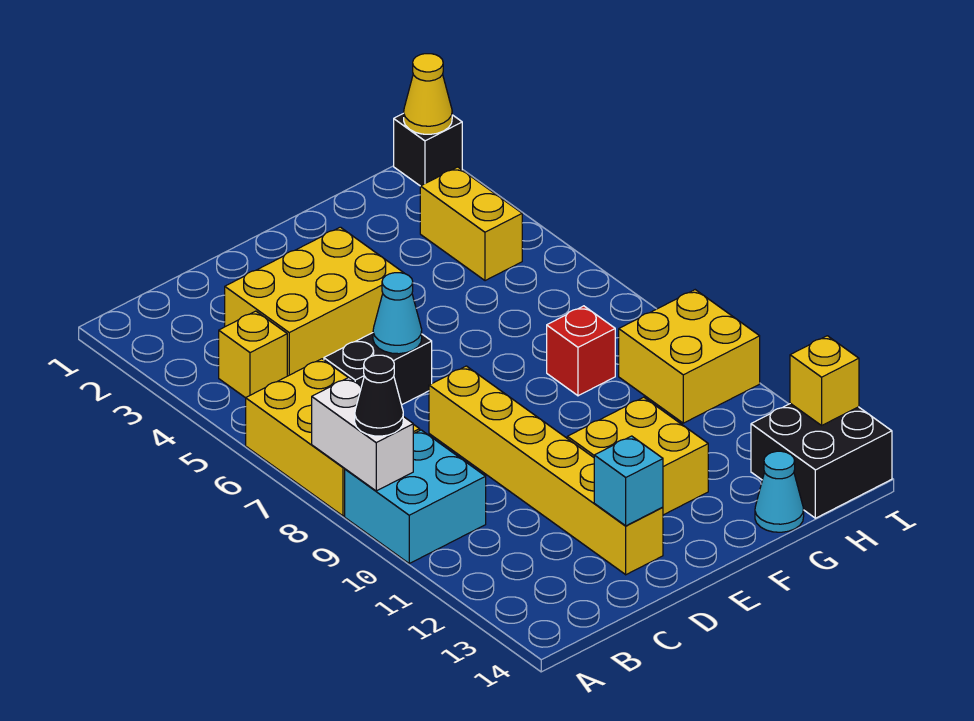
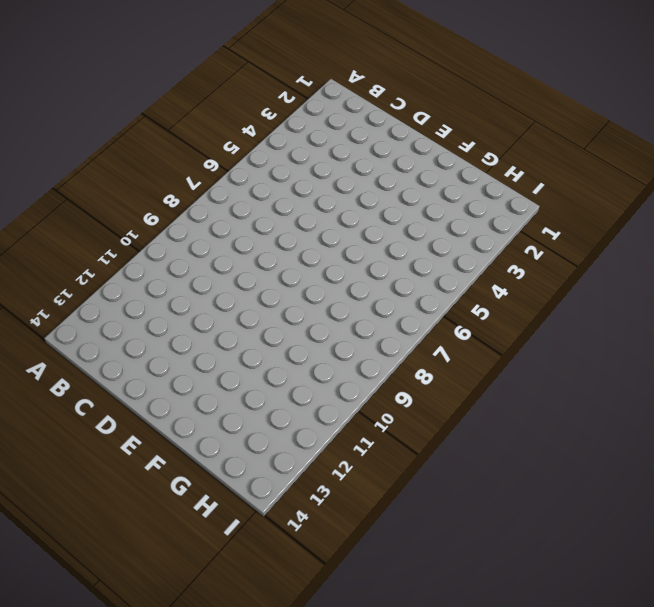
none -> yellow 2x3 brick [246,359,420,516]
none -> cyan 2x2 brick [345,430,486,563]
none -> yellow 1x1 brick [219,311,287,398]

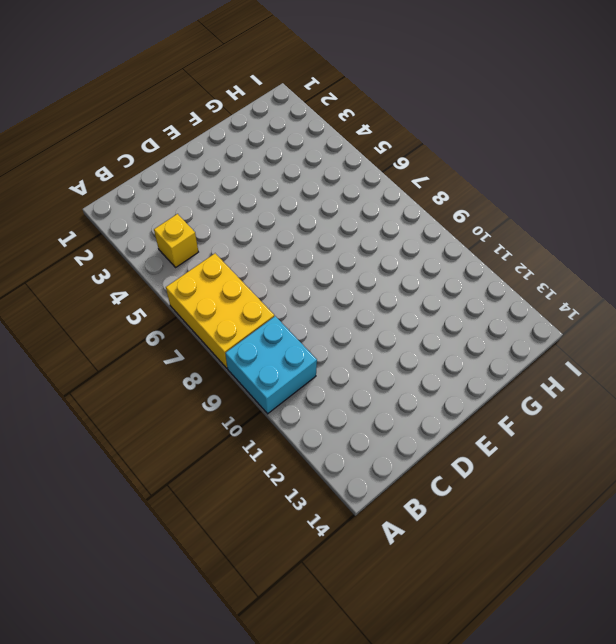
none -> yellow 2x3 brick [225,227,405,376]
none -> black 1x2 brick [324,333,432,405]
none -> yellow 1x6 brick [429,366,663,575]

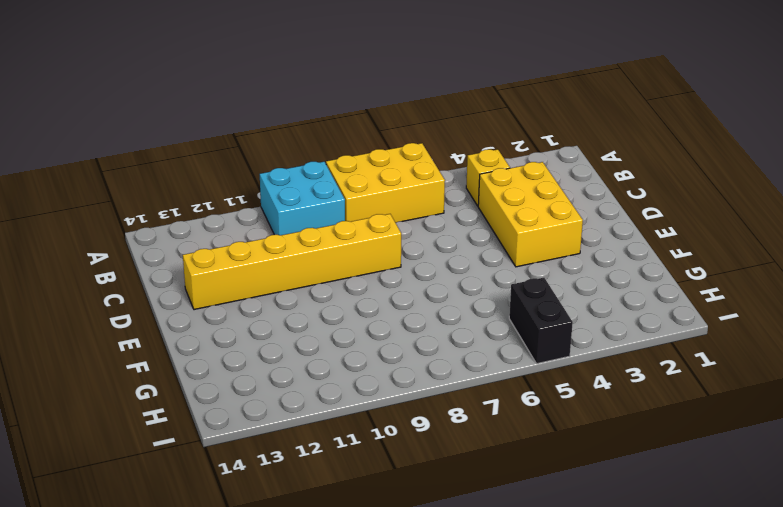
black 1x2 brick [509,278,573,364] -> black 1x2 brick moved to [324,333,432,405]
none -> yellow 2x2 brick [567,397,708,515]
none -> red 1x1 brick [547,306,615,396]
none -> cyan 1x1 cone [755,451,804,532]

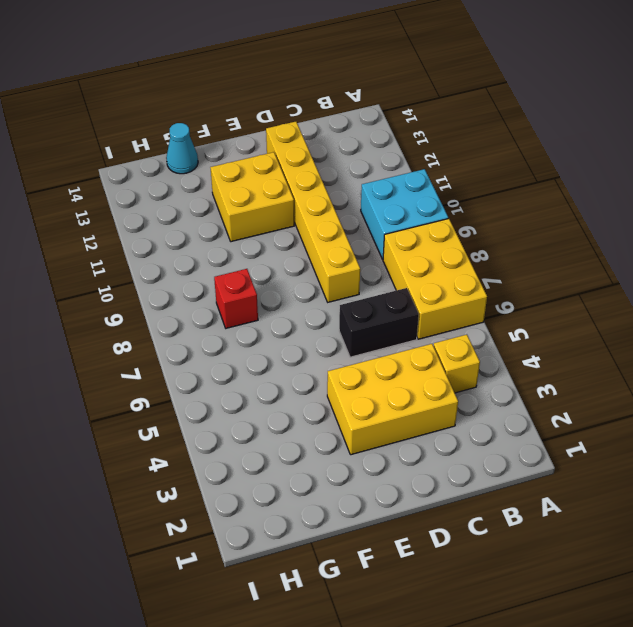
none -> yellow 1x2 brick [420,167,522,281]
none -> yellow 2x2 brick [619,290,760,423]
none -> black 2x2 brick [751,403,892,518]

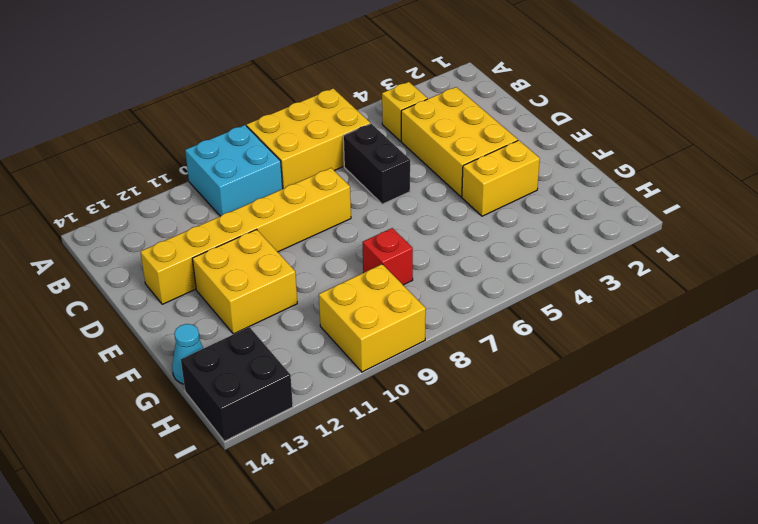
yellow 1x2 brick [462,140,540,216] -> yellow 1x2 brick moved to [420,167,522,281]
none -> black 1x1 brick [394,113,462,186]
none -> white 1x2 brick [312,378,413,491]
none -> cyan 1x1 cone [373,273,422,354]

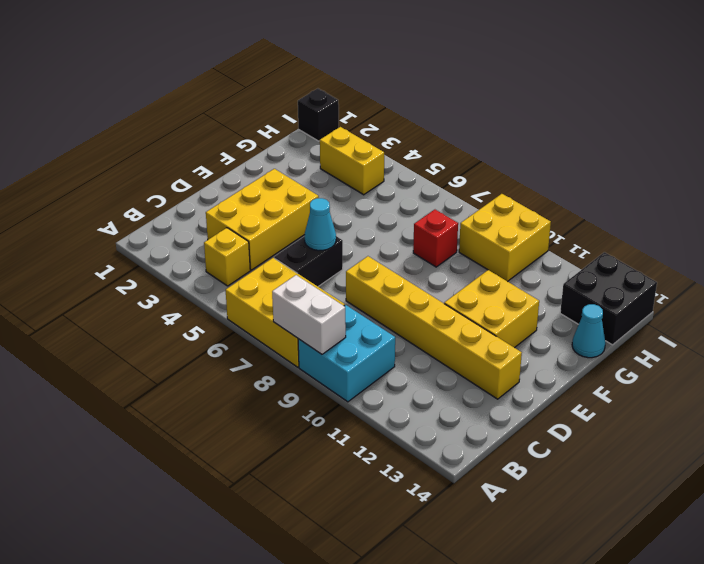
none -> cyan 1x1 brick [594,436,663,526]
none -> yellow 1x1 cone [404,54,452,134]
none -> yellow 1x1 brick [790,336,859,425]

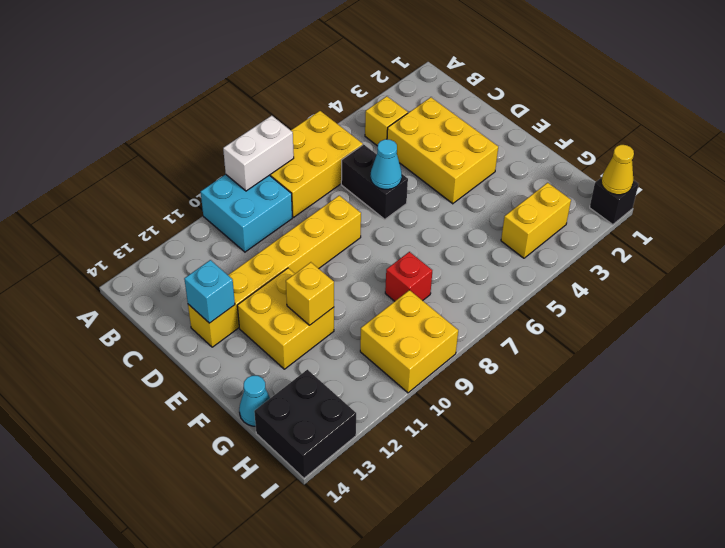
yellow 1x1 brick [286,262,334,325] -> yellow 1x1 brick moved to [790,336,859,425]
none -> black 1x1 cone [355,355,403,436]

